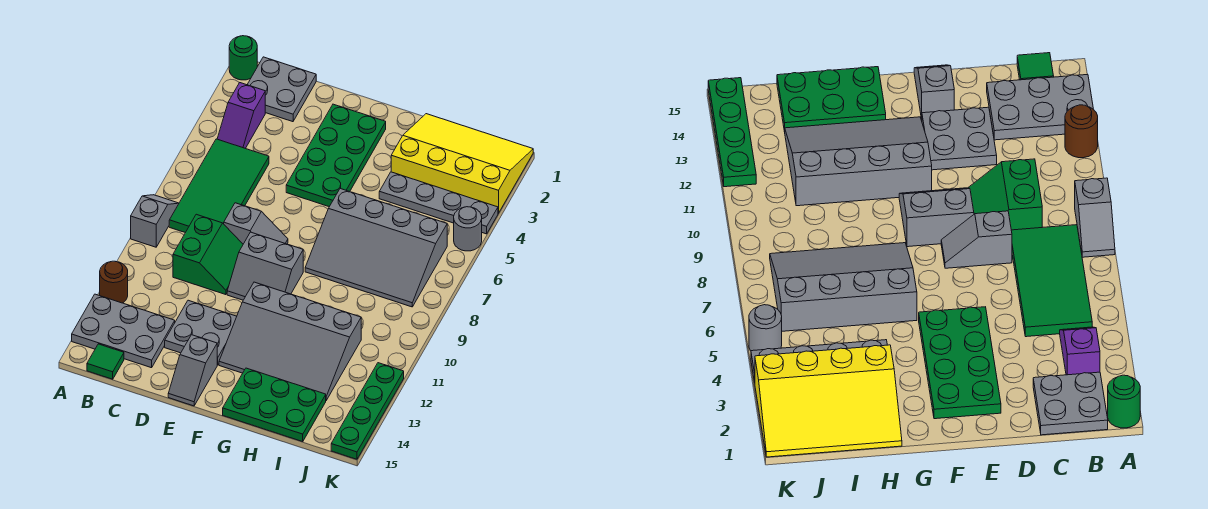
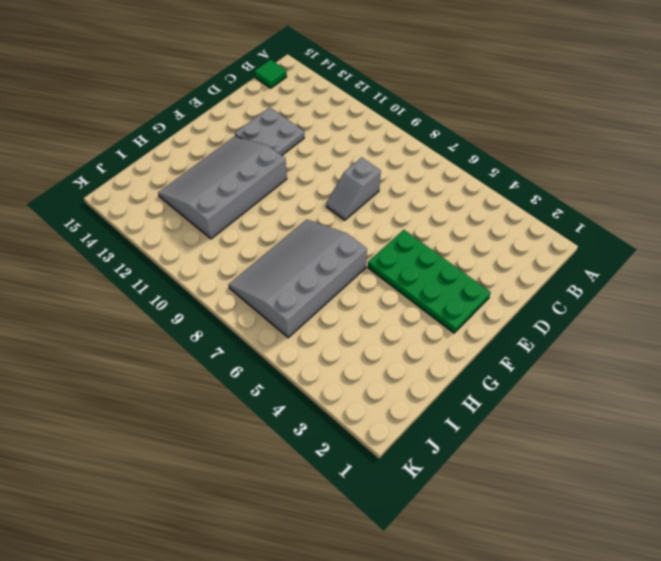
none -> green 1x1 round brick [229,36,257,80]
none -> grey 1x2 slope [131,195,179,247]
none -> brown 1x1 round brick [100,261,128,303]

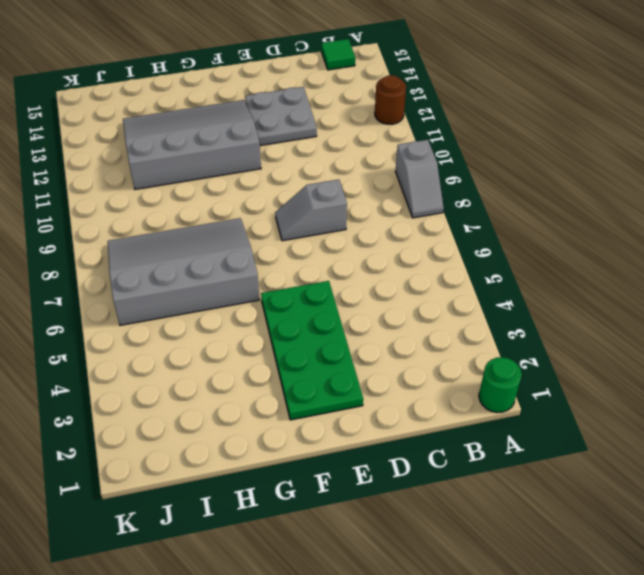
none -> grey 2x3 plate [72,294,175,368]
none -> grey 2x2 plate [247,57,316,122]
none -> purple 1x2 slope [217,83,265,148]

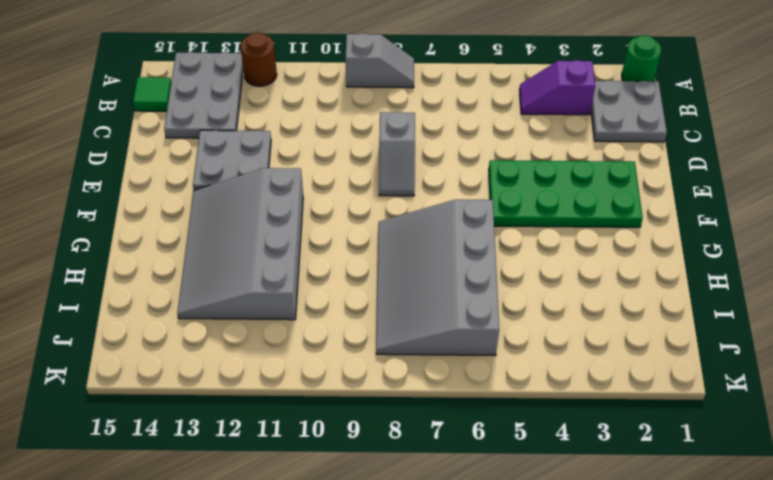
none -> green 2x4 tile [169,139,269,233]
none -> green 2x2 slope [173,214,243,295]
none -> grey 2x2 slope [227,232,303,300]

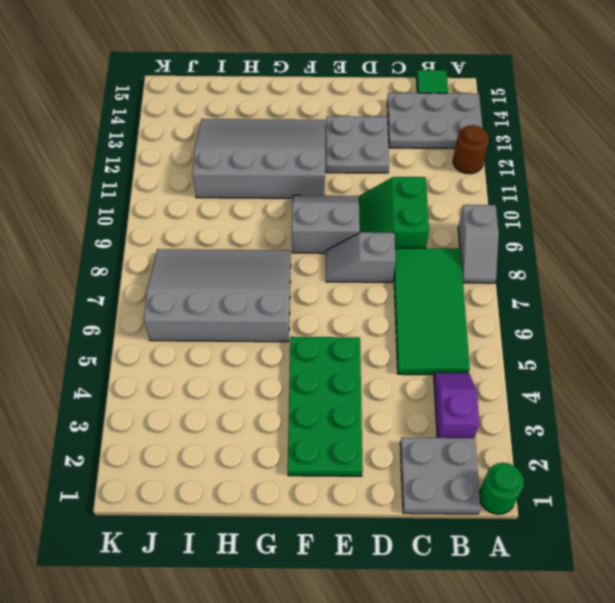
none -> grey 1x2 slope [168,335,217,406]
none -> green 2x3 plate [223,368,326,442]
none -> yellow 3x4 slope [391,114,533,213]

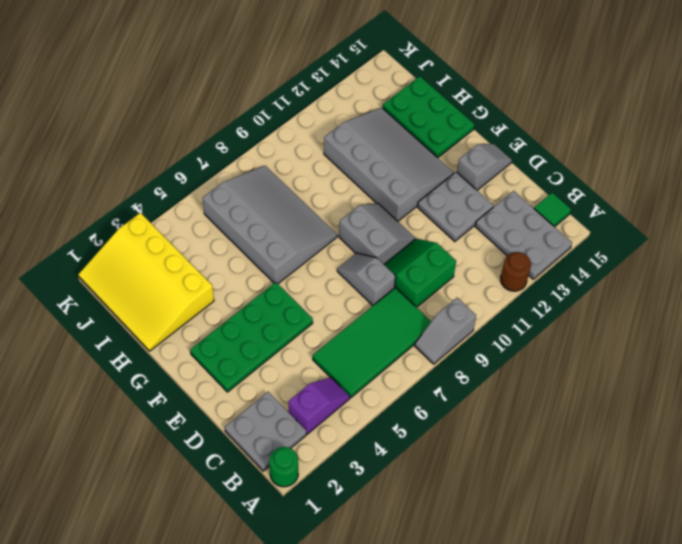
none -> grey 1x4 plate [379,172,498,234]
none -> grey 1x1 round brick [454,207,482,251]
none -> green 1x4 plate [331,363,404,459]

